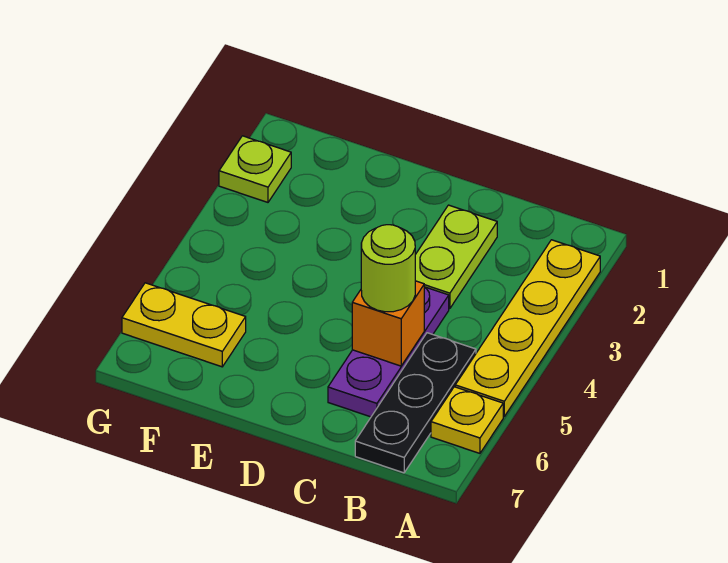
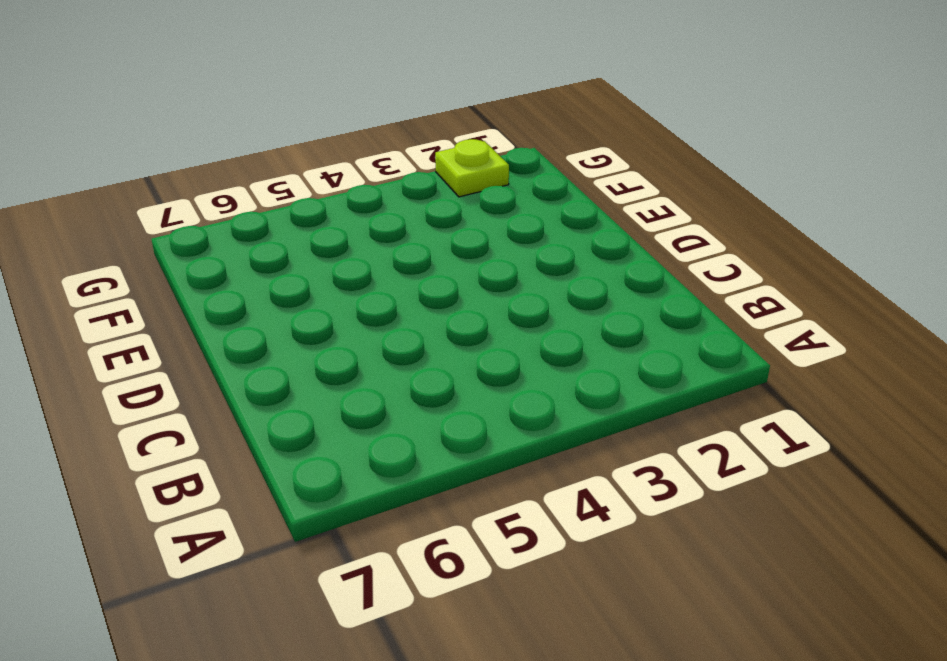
none -> yellow 1x4 plate [455,240,600,417]
none -> yellow 1x1 plate [431,387,503,453]

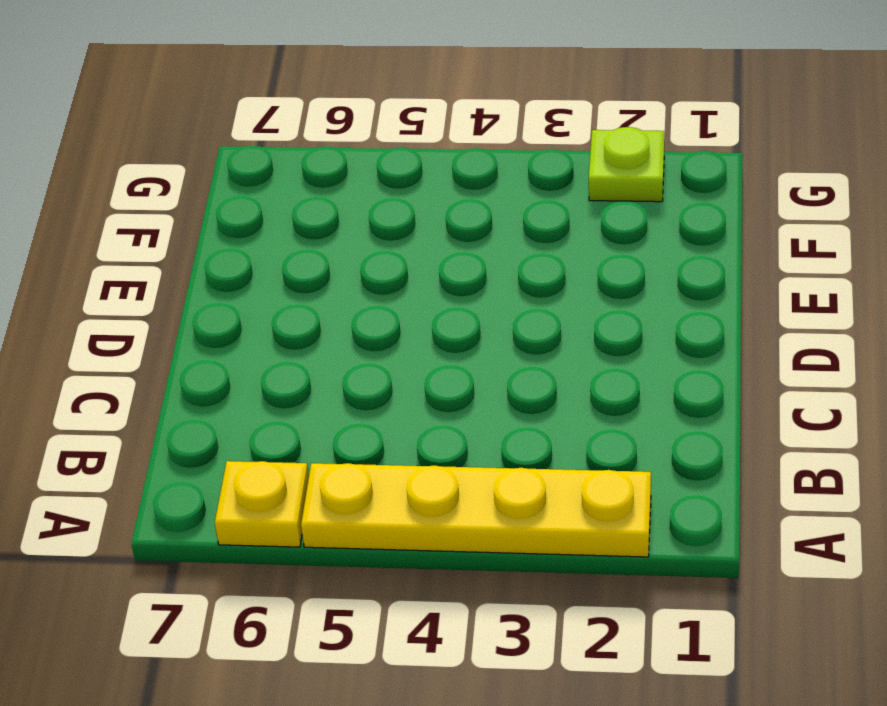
none -> black 1x3 plate [355,333,476,473]
none -> lime 1x2 plate [415,205,497,309]

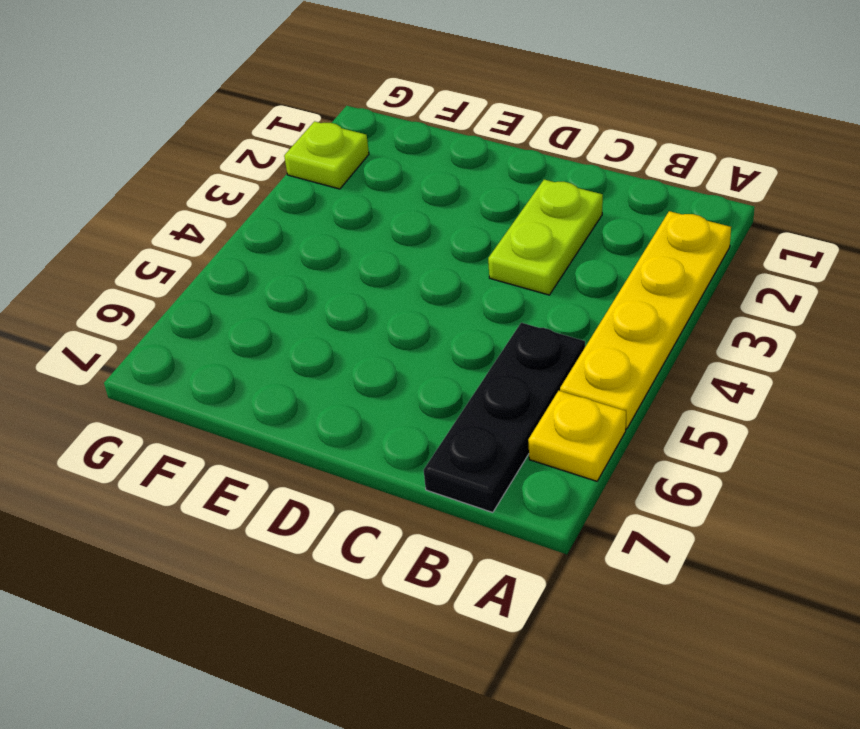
none -> purple 1x3 plate [328,287,449,417]
none -> yellow 1x2 plate [122,283,246,367]

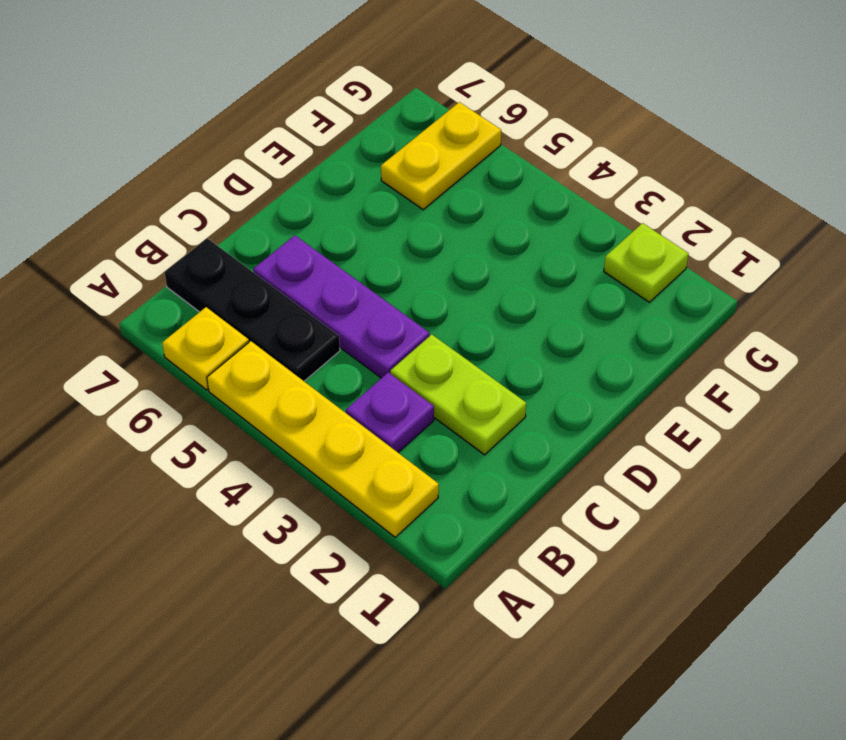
purple 1x1 plate [346,372,434,453] -> none
none -> orange 1x1 brick [352,281,424,366]
none -> lime 1x1 round brick [361,225,415,312]

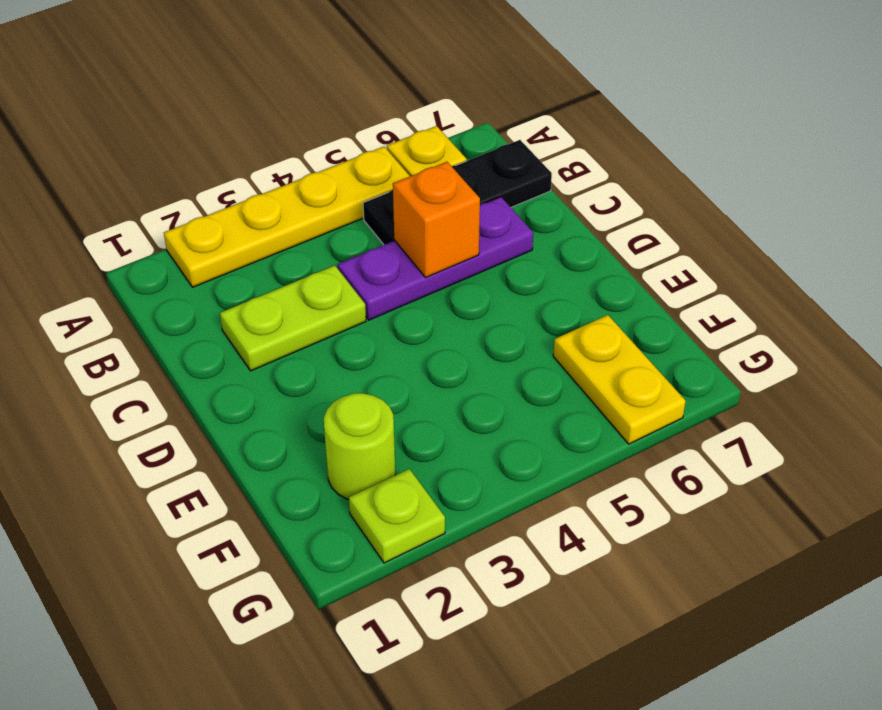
lime 1x1 round brick [324,393,395,499] -> lime 1x1 round brick moved to [361,225,415,312]

